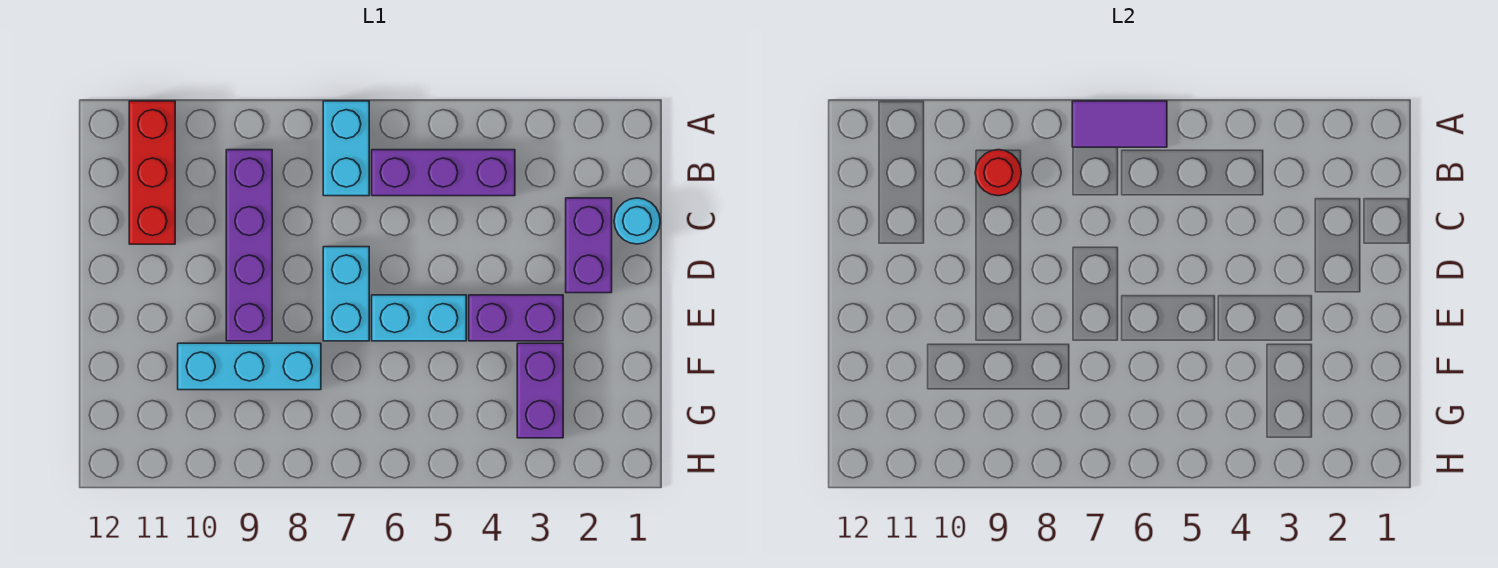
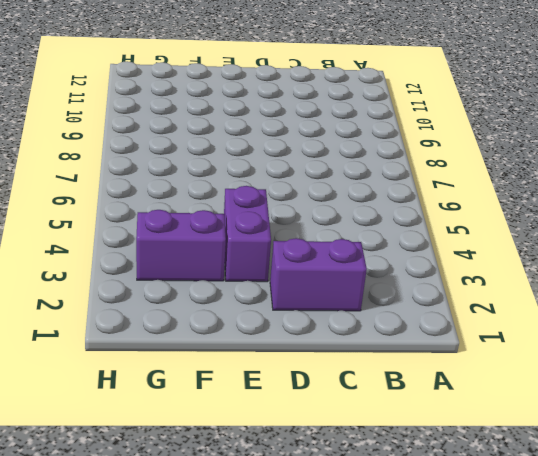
none -> cyan 1x2 brick [323,101,369,196]
none -> red 1x3 brick [129,101,175,244]
none -> purple 1x3 brick [372,150,515,196]

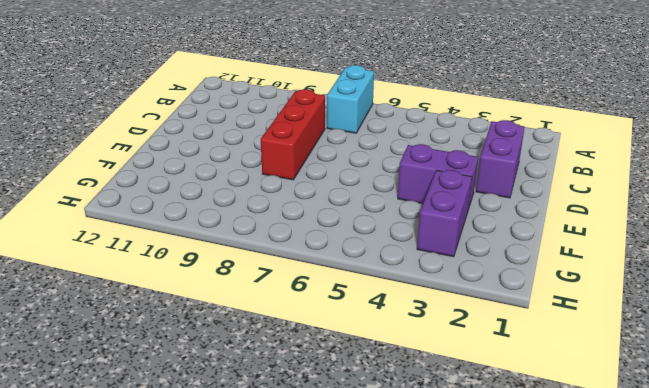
red 1x3 brick [261,89,325,180] -> red 1x3 brick moved to [129,101,175,244]
none -> purple 1x3 brick [372,150,515,196]
none -> purple 1x4 brick [226,150,272,341]
none -> cyan 1x1 round brick [614,198,660,244]

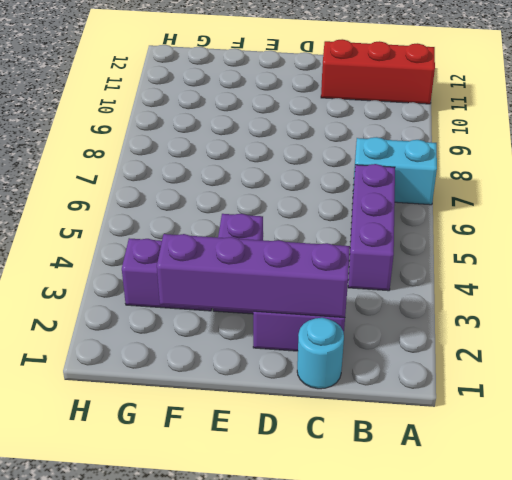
purple 1x4 brick [157,234,350,318] -> purple 1x4 brick moved to [226,150,272,341]
none -> cyan 1x2 brick [323,247,369,341]
none -> cyan 1x2 brick [372,295,466,341]
none -> cyan 1x3 brick [178,343,321,390]

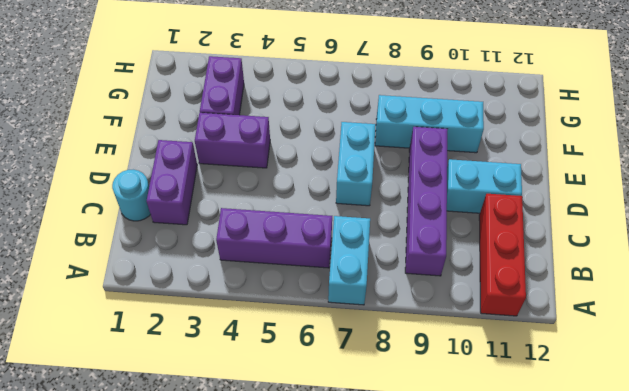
cyan 1x2 brick [447,159,522,213] -> cyan 1x2 brick moved to [372,295,466,341]
none -> purple 1x2 tile [1072,101,1167,147]
none -> red 1x1 round brick [975,150,1021,196]

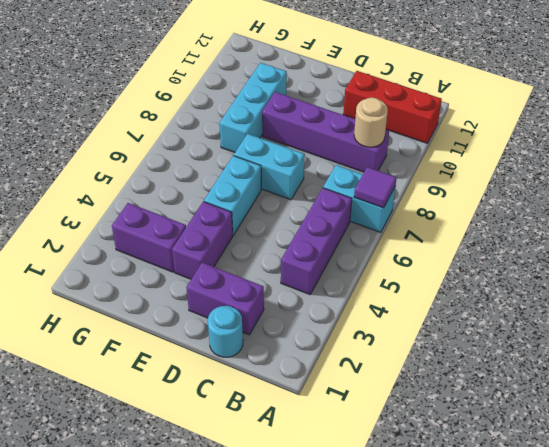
purple 1x1 tile [354,167,397,208] -> purple 1x2 tile [1072,101,1167,147]
tan 1x1 round brick [354,97,388,147] -> red 1x1 round brick [975,150,1021,196]

